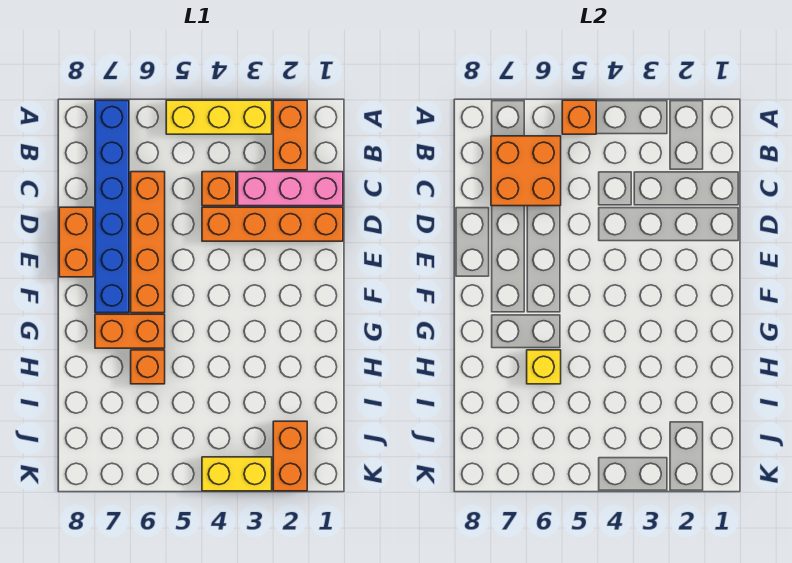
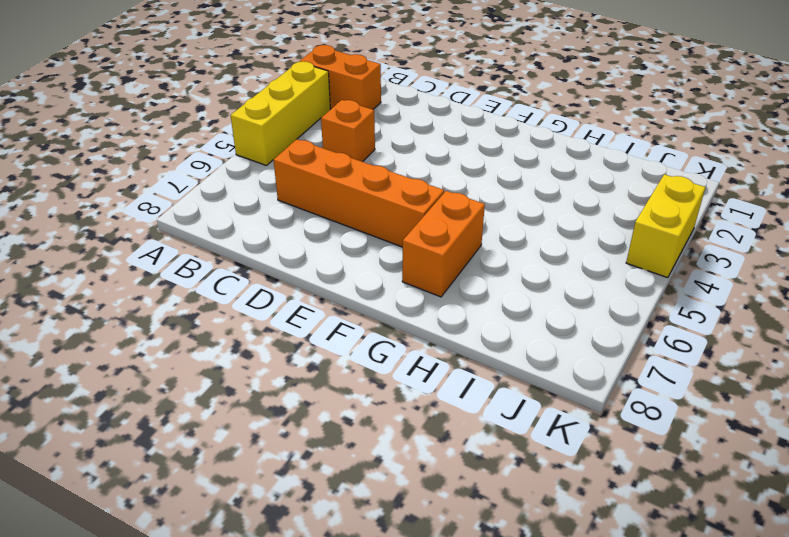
none -> blue 1x6 brick [95,100,129,313]
none -> pink 1x3 brick [238,172,343,206]
none -> orange 1x4 brick [202,207,343,241]

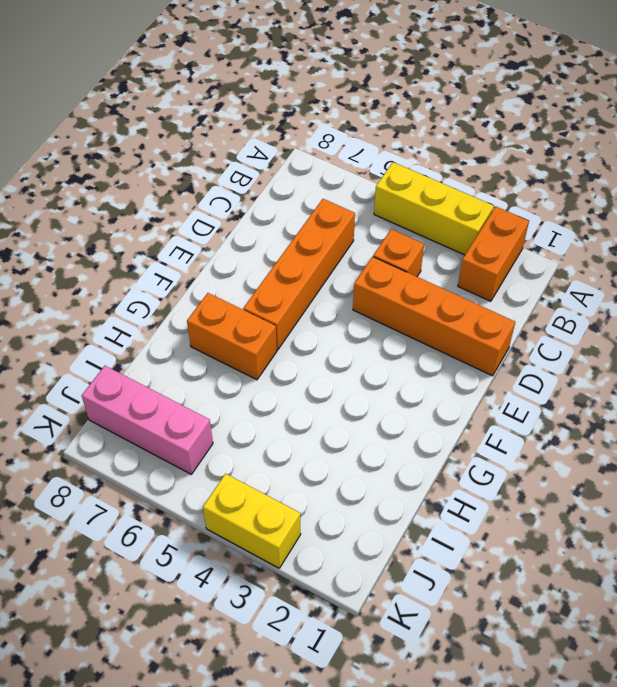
pink 1x3 brick [82,366,213,474] -> pink 1x3 brick moved to [238,172,343,206]
none -> blue 1x6 brick [95,100,129,313]
none -> orange 1x2 brick [59,207,93,277]
none -> orange 1x1 brick [131,350,165,384]

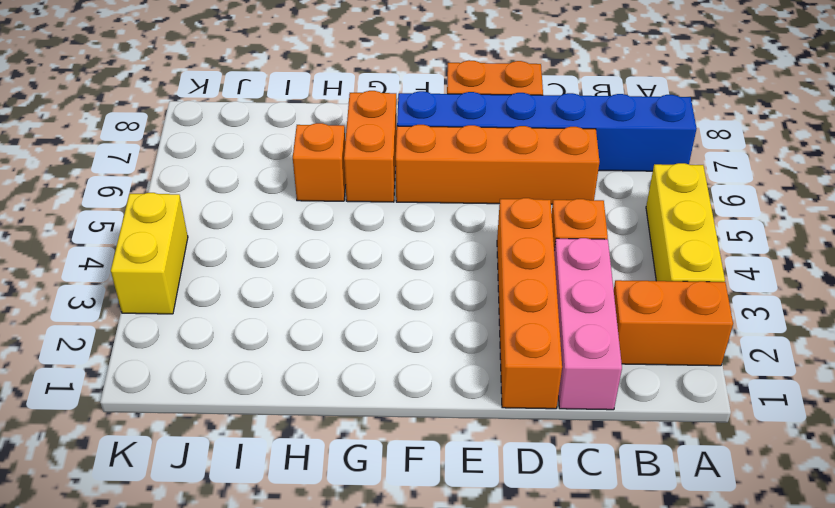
none -> orange 1x2 brick [273,421,307,491]
none -> orange 1x1 brick [562,100,596,134]
none -> orange 2x2 brick [491,136,561,206]

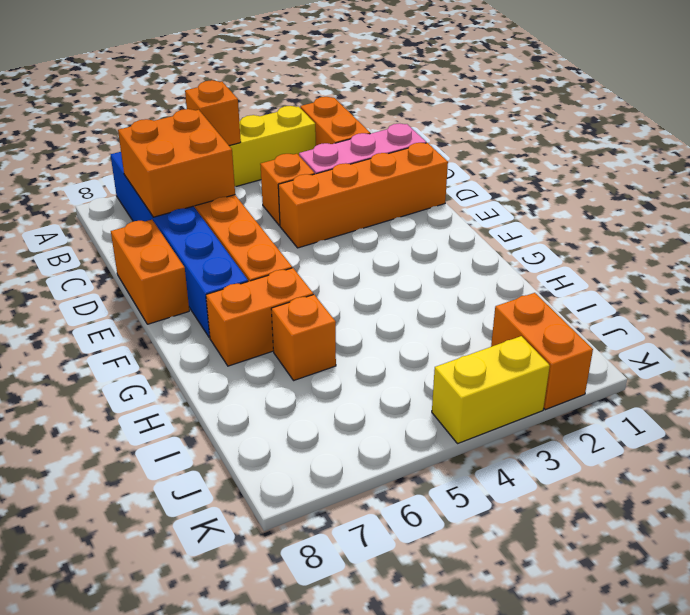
none -> yellow 1x1 brick [527,350,561,384]

